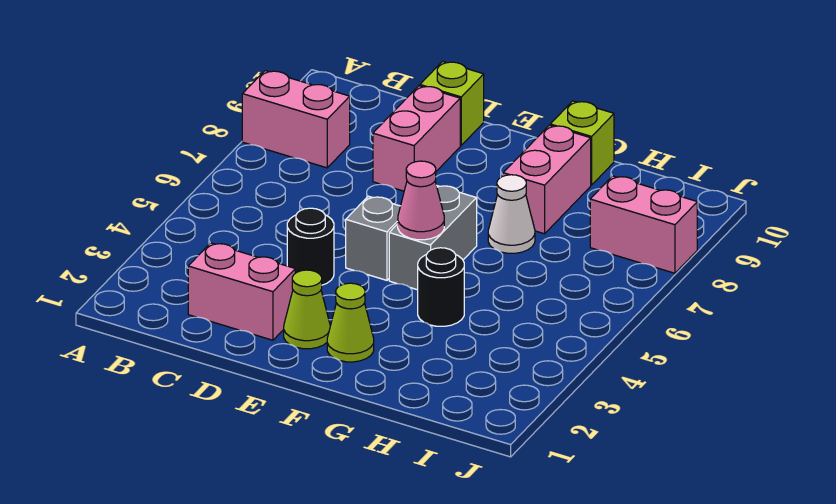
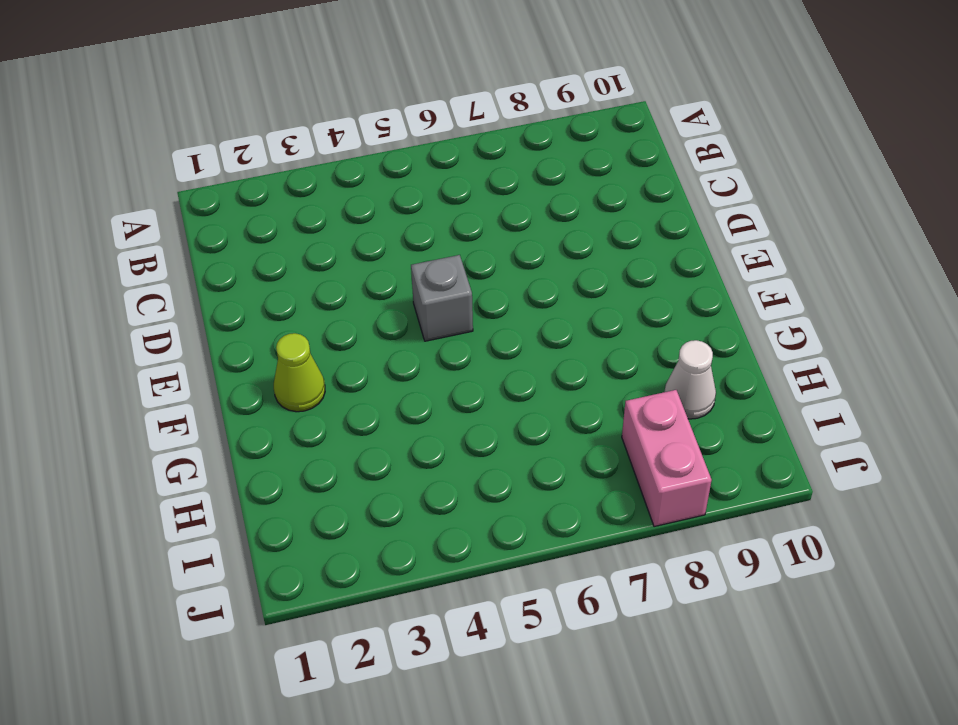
white 1x1 cone [665,340,716,419] -> white 1x1 cone moved to [488,175,535,253]
none -> pink 1x2 brick [242,71,350,168]
none -> pink 1x2 brick [188,243,295,340]
none -> black 1x1 round brick [287,208,334,285]

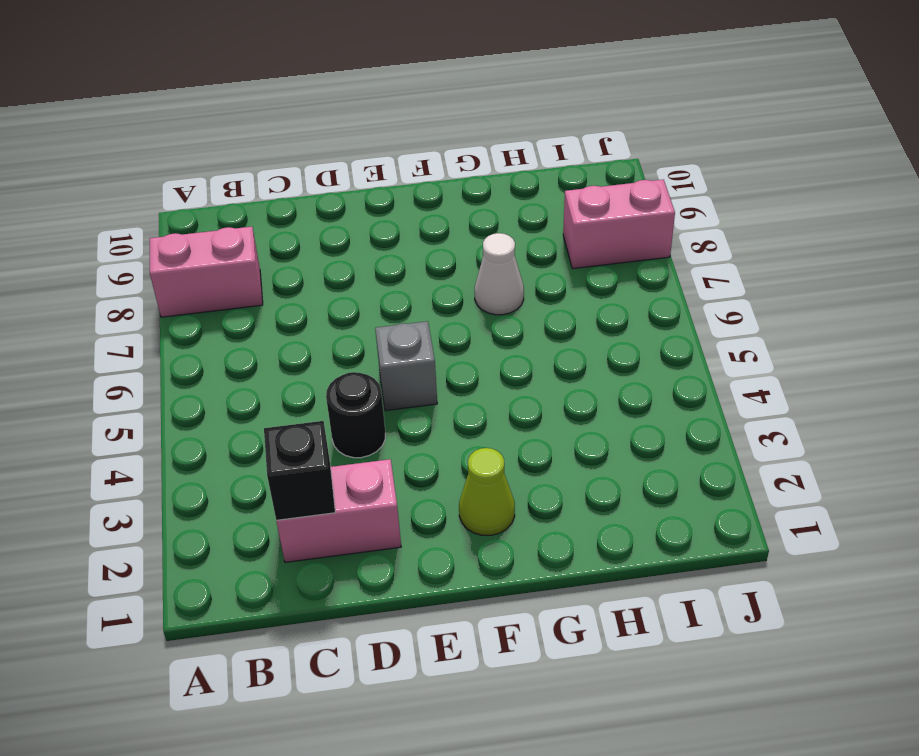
black 1x1 brick [264,421,335,520] -> none
none -> pink 1x2 brick [373,86,460,191]
none -> lime 1x1 brick [420,61,484,145]
none -> lime 1x1 cone [284,270,330,349]

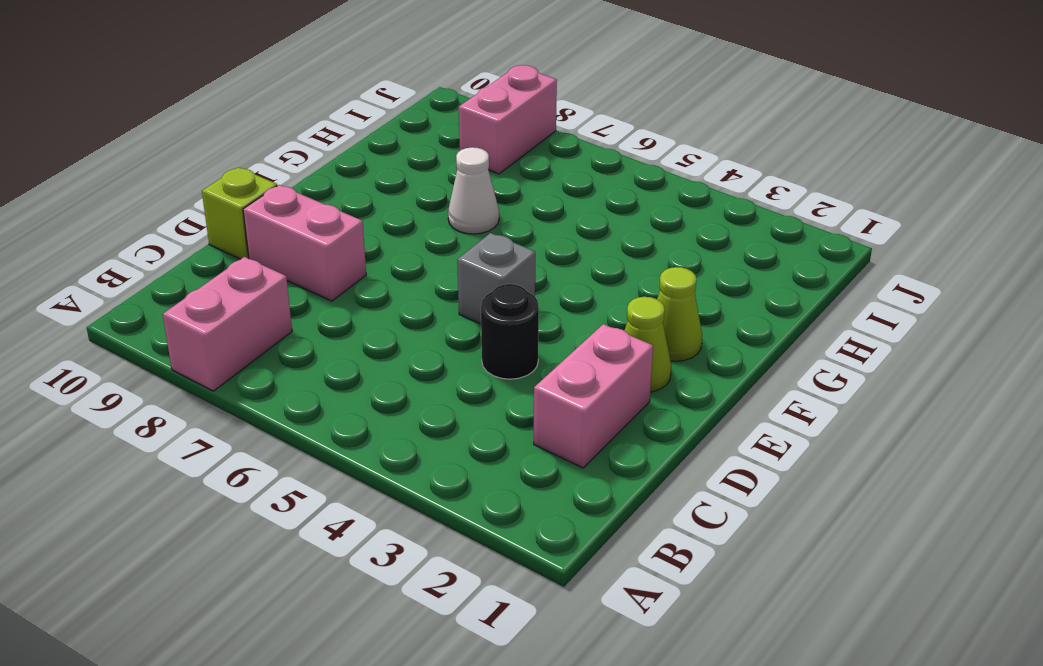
none -> grey 1x2 brick [389,186,477,290]
none -> black 1x1 round brick [418,248,464,326]
none -> pink 1x2 brick [503,125,591,234]

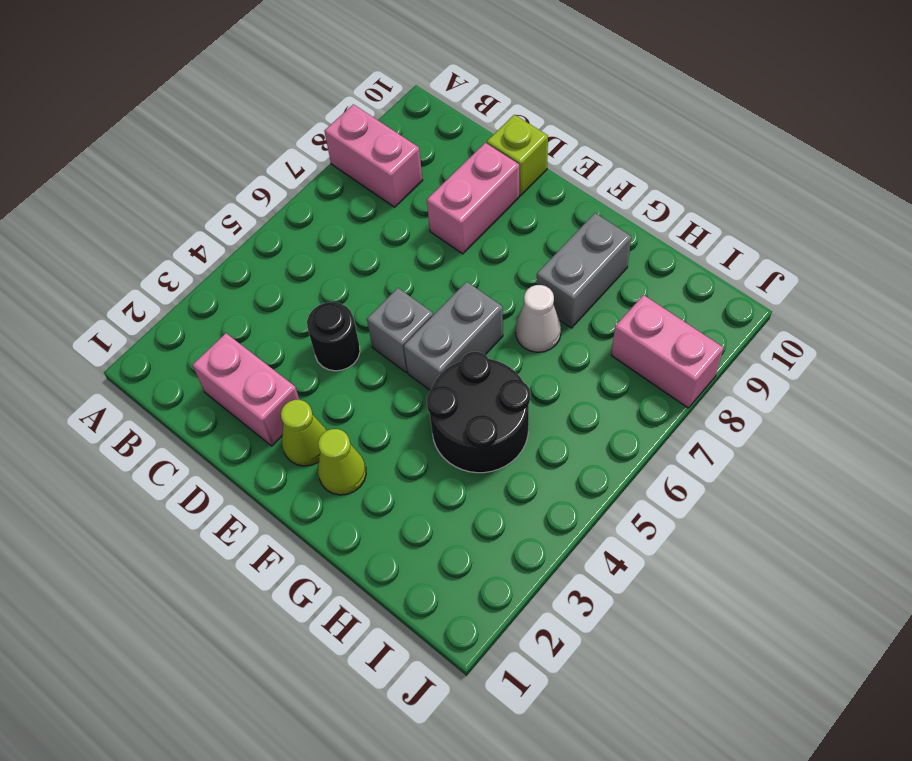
black 2x2 round brick [426,352,530,473] -> black 1x1 round brick [418,248,464,326]
grey 1x2 brick [537,213,631,328] -> pink 1x2 brick [503,125,591,234]
none -> lime 1x1 brick [550,101,614,185]
none -> pink 1x1 cone [398,161,444,240]

